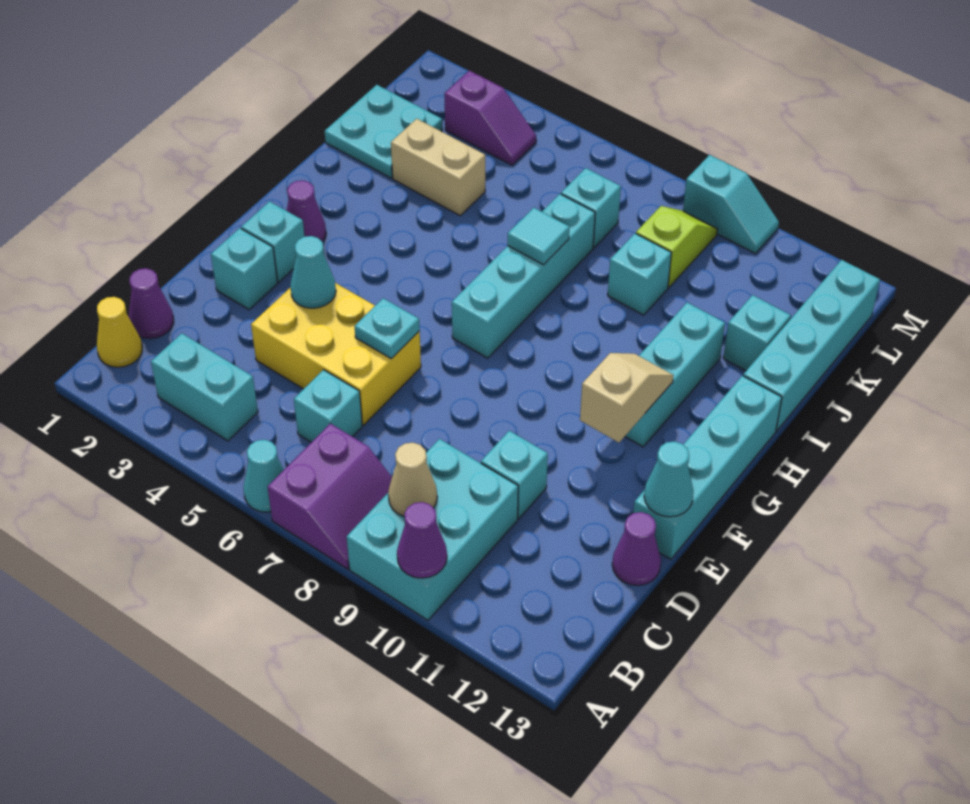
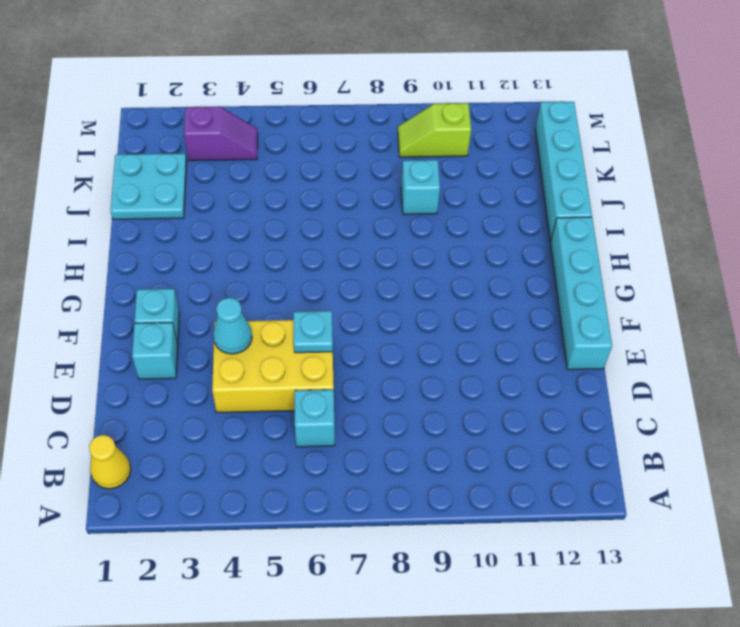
lime 1x2 slope [398,103,471,157] -> lime 1x2 slope turned to [636,206,717,287]
none -> cyan 1x1 cone [244,440,284,512]
none -> purple 2x2 slope [268,423,392,569]
none -> cyan 2x3 brick [347,439,518,620]
none -> cyan 1x2 brick [151,333,258,441]

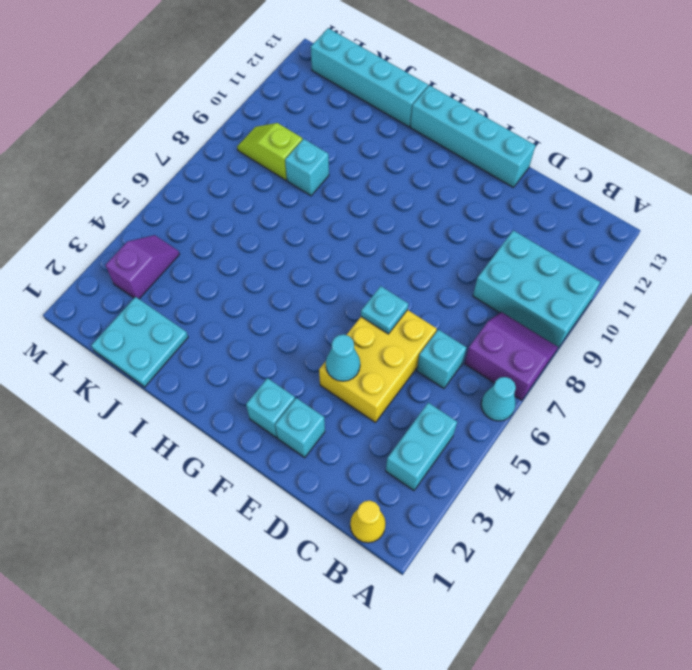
none -> purple 1x1 cone [129,268,174,339]
none -> cyan 1x1 brick [481,431,548,519]
none -> purple 1x1 cone [612,512,661,585]
none -> purple 1x1 cone [287,180,326,242]

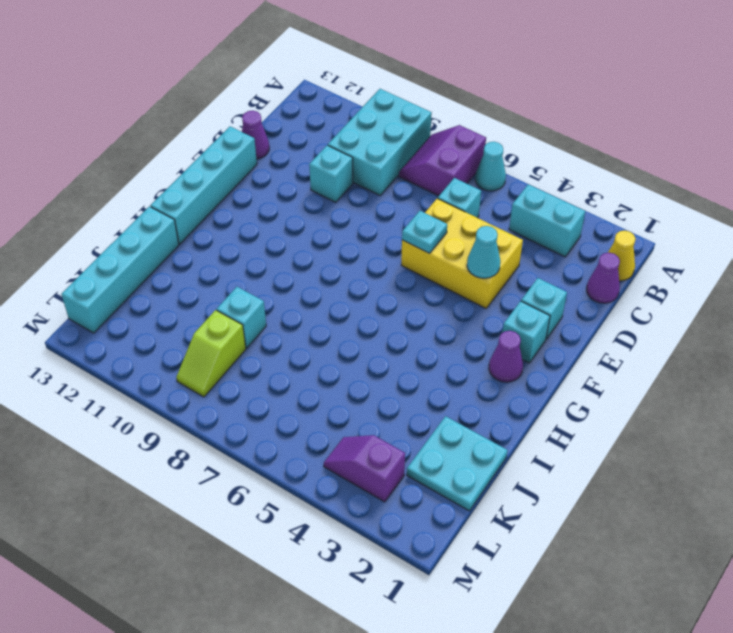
none -> cyan 1x4 brick [452,194,595,358]
none -> cyan 1x3 brick [625,302,725,447]
none -> tan 1x2 brick [391,119,485,215]
none -> cyan 1x1 brick [723,295,791,371]

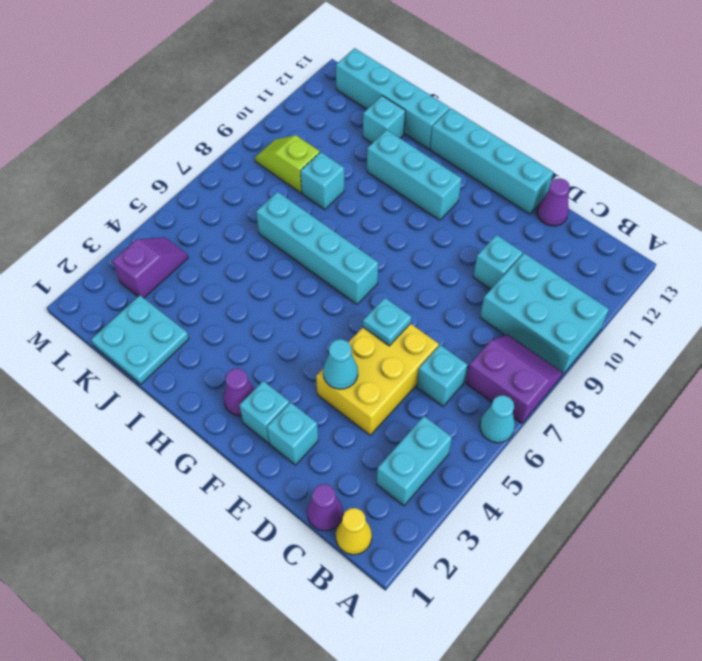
none -> tan 1x2 brick [391,119,485,215]
none -> cyan 1x1 brick [561,168,621,248]
none -> cyan 1x2 slope [683,155,779,254]
none -> purple 1x1 cone [397,502,447,578]

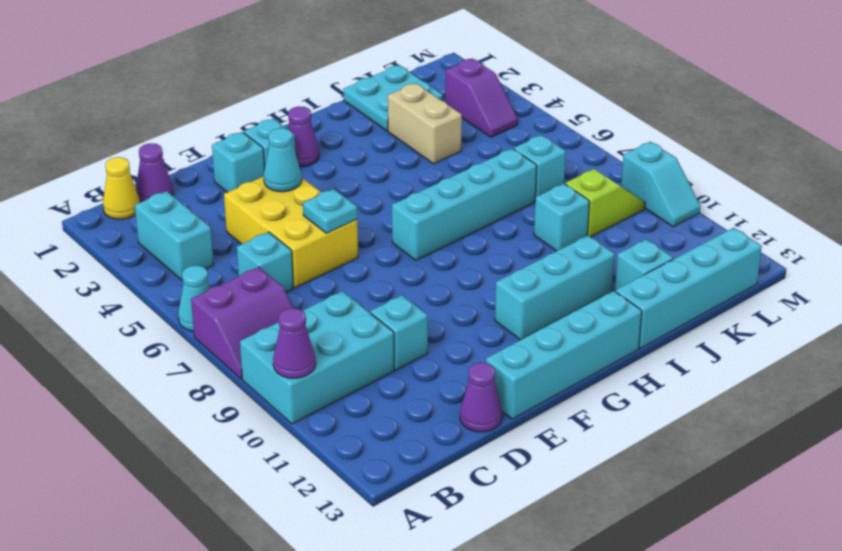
none -> tan 1x1 cone [388,443,437,517]
none -> cyan 1x1 cone [644,441,693,517]
none -> tan 1x2 slope [580,353,674,443]
none -> cyan 1x1 tile [508,208,570,265]

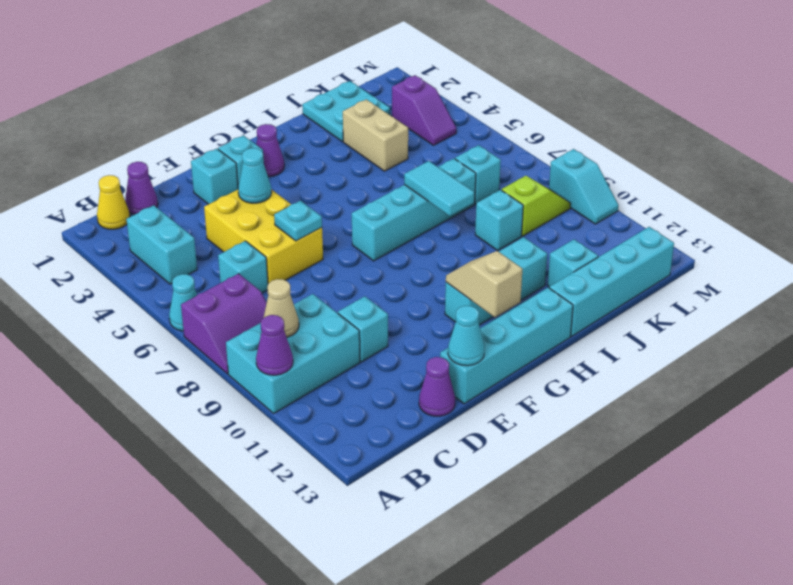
tan 1x2 slope [446,251,522,317] -> tan 1x2 slope turned to [580,353,674,443]
cyan 1x2 tile [404,161,474,216] -> cyan 1x1 tile [508,208,570,265]

